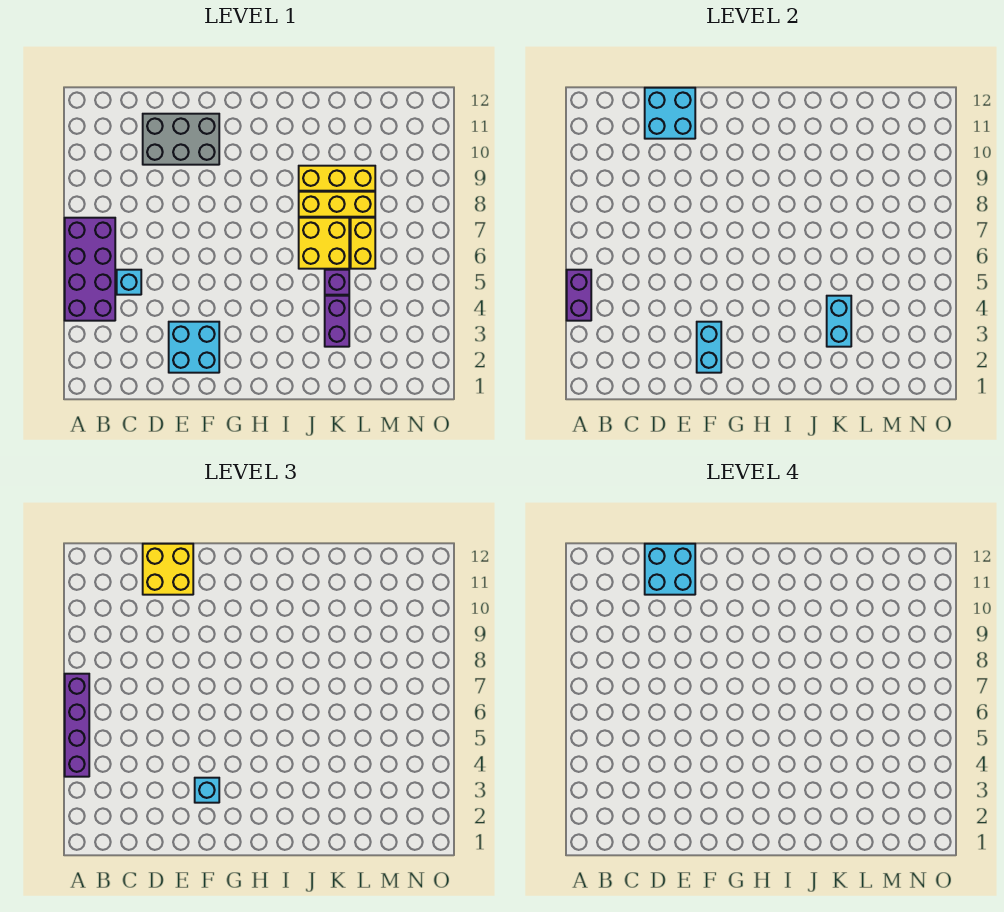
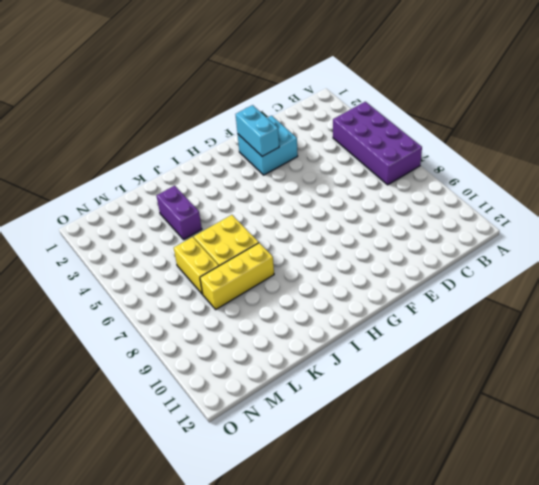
none -> cyan 1x1 brick [117,270,141,295]
none -> grey 2x3 brick [143,114,219,165]
none -> yellow 1x3 brick [299,166,375,191]

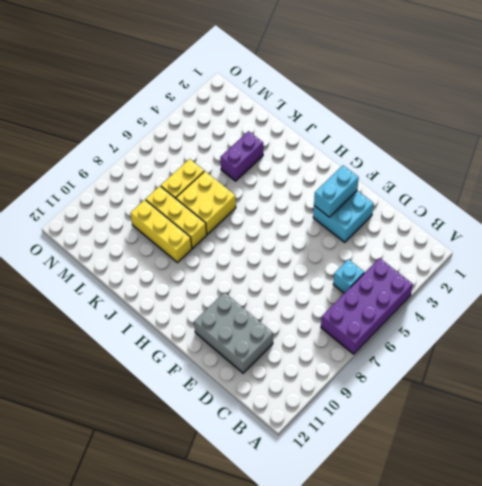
none -> purple 1x1 brick [325,270,349,295]
none -> purple 1x2 brick [567,270,591,321]
none -> cyan 2x2 brick [645,88,695,139]

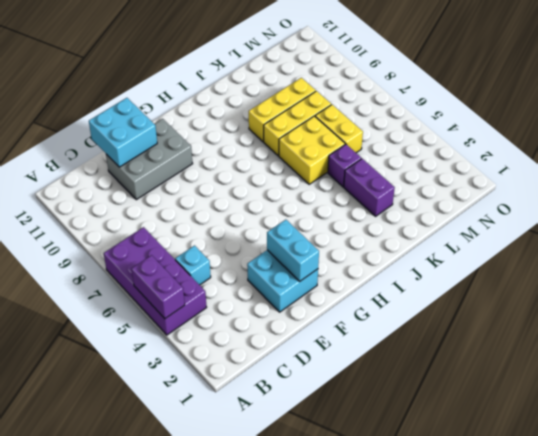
none -> cyan 1x2 brick [827,296,851,347]
none -> purple 1x4 brick [65,674,89,777]
none -> yellow 2x2 brick [143,544,193,595]

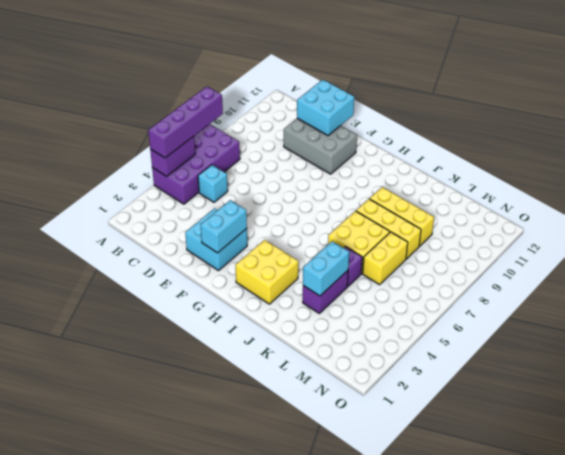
yellow 2x2 brick [235,240,298,304] -> yellow 2x2 brick moved to [143,544,193,595]
none -> cyan 1x1 brick [195,778,219,803]
none -> cyan 2x2 brick [645,544,695,595]

